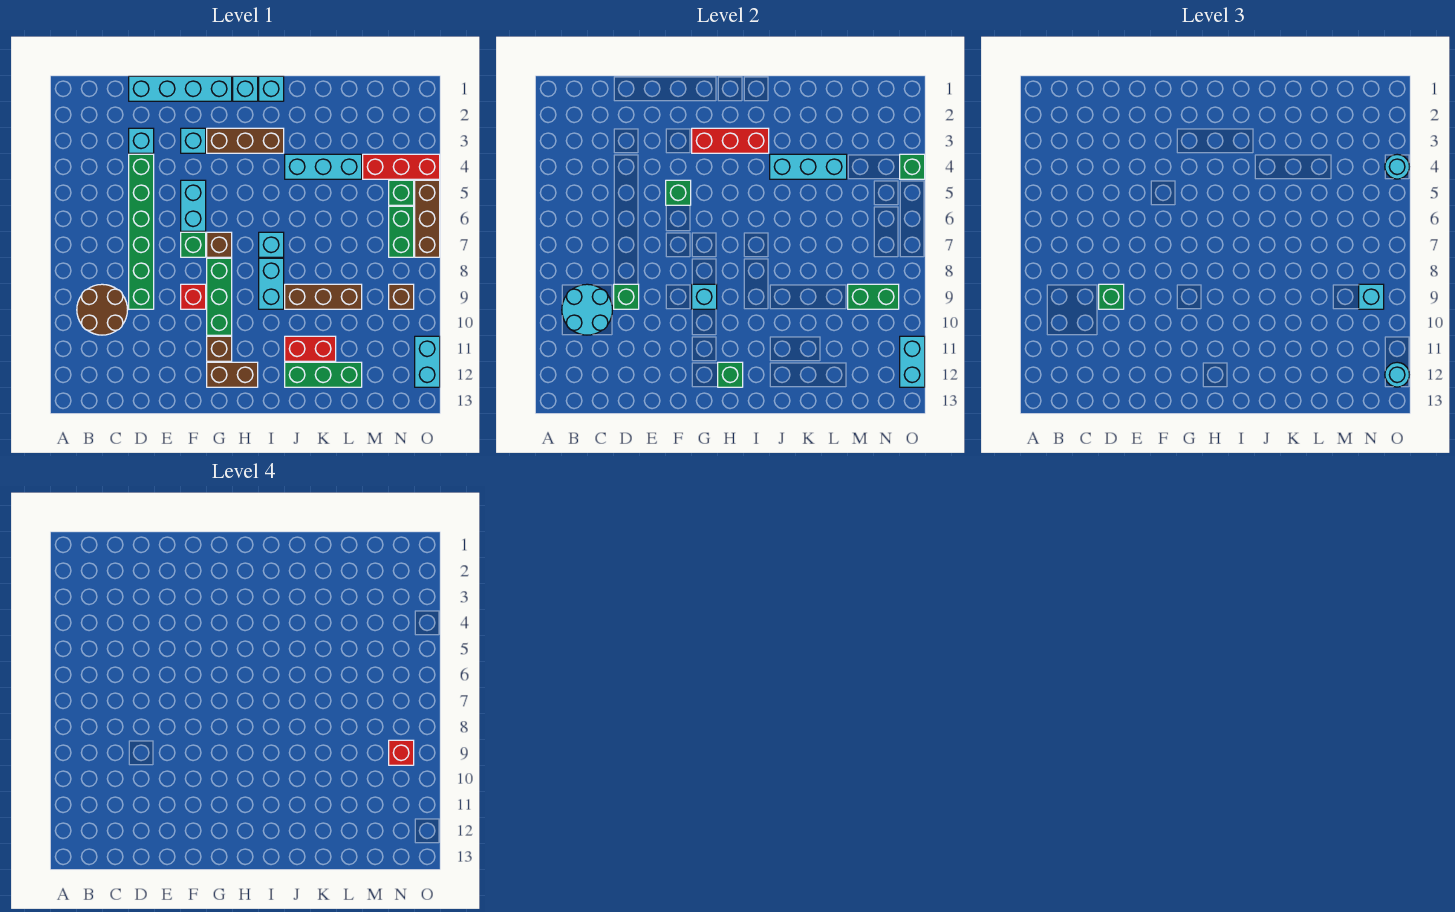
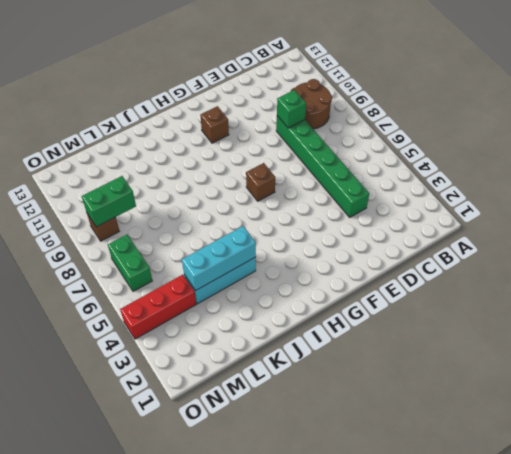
none -> cyan 1x4 brick [129,76,232,101]
none -> cyan 1x1 brick [129,128,154,153]
none -> cyan 1x1 brick [181,128,206,153]
none -> cyan 1x2 brick [181,180,206,231]

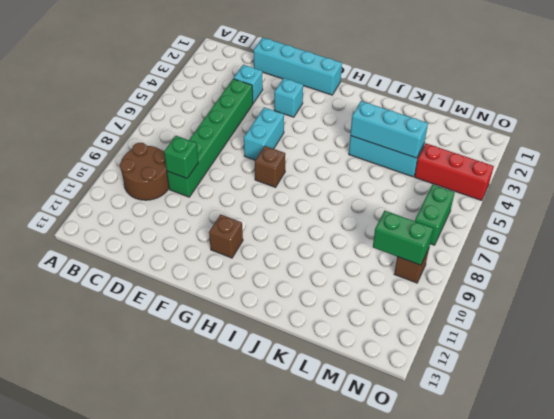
none -> green 1x1 brick [181,232,206,257]
none -> red 1x1 brick [181,284,206,309]
none -> brown 1x3 brick [207,128,284,153]
none -> green 1x3 brick [207,258,232,335]

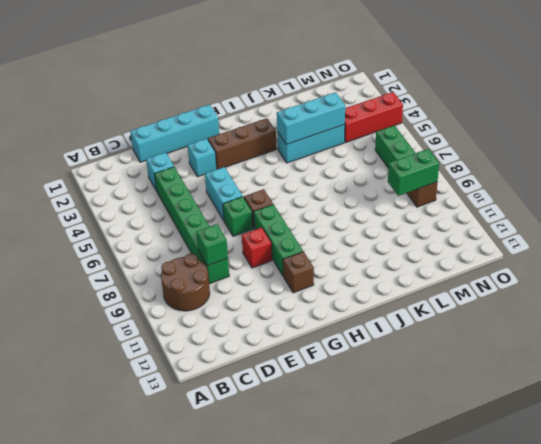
none -> brown 1x2 brick [207,362,258,387]
none -> cyan 1x1 brick [233,76,258,101]
none -> cyan 1x1 brick [259,76,284,101]
none -> cyan 1x1 brick [259,232,284,257]

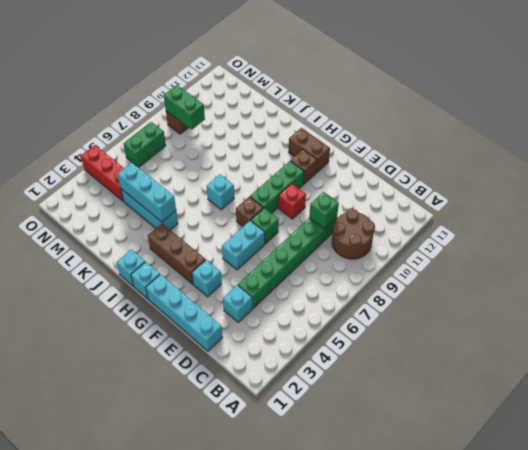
none -> cyan 1x2 brick [259,258,284,309]
none -> brown 1x3 brick [285,284,362,309]
none -> red 1x2 brick [285,336,336,361]
none -> green 1x3 brick [285,362,362,387]

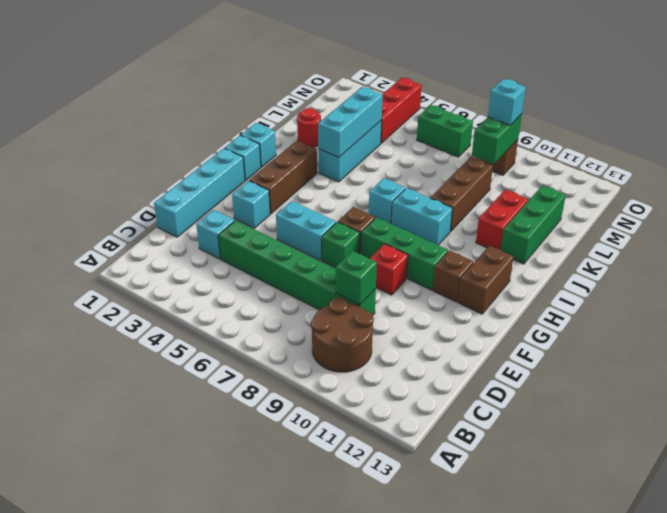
red 1x1 round brick [297,108,321,148] -> none
none -> green 1x1 brick [389,180,414,205]
none -> brown 1x3 brick [415,180,440,257]
none -> cyan 1x2 brick [415,336,440,387]
none -> cyan 2x2 round brick [562,284,613,335]

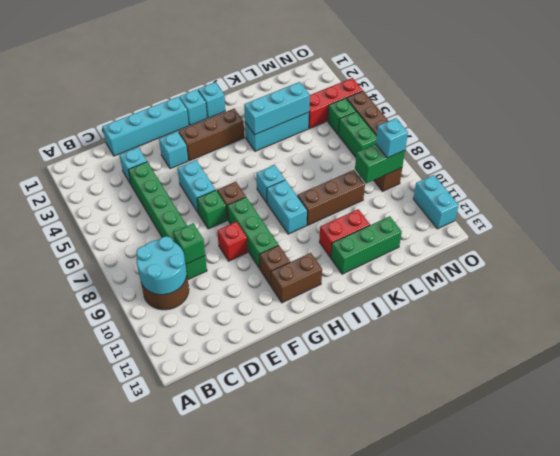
none -> green 1x1 brick [666,180,691,205]
none -> red 1x3 brick [692,128,769,153]
none -> cyan 1x1 brick [692,284,717,309]
none -> green 1x1 brick [718,362,743,387]

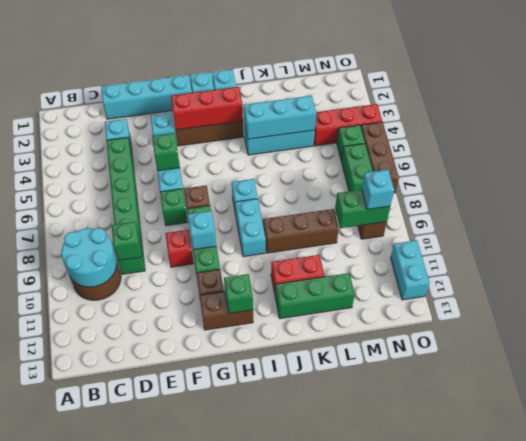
none -> green 1x1 brick [900,154,925,179]
none -> cyan 1x2 brick [900,336,925,387]
none -> green 1x1 brick [1099,284,1124,309]
none -> cyan 1x1 round brick [1385,154,1409,179]

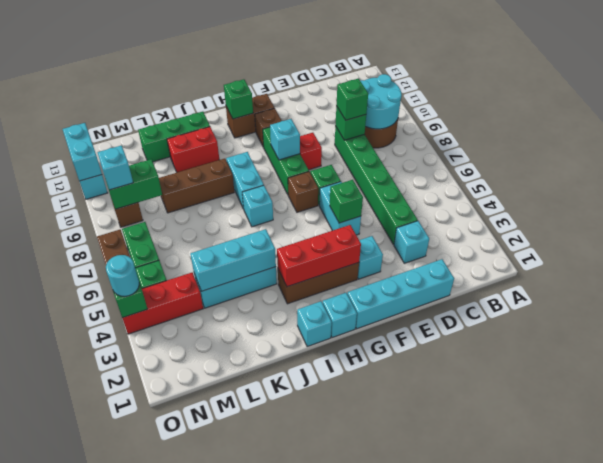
none -> cyan 1x1 round brick [1385,362,1409,387]
none -> red 1x1 brick [389,740,414,765]

